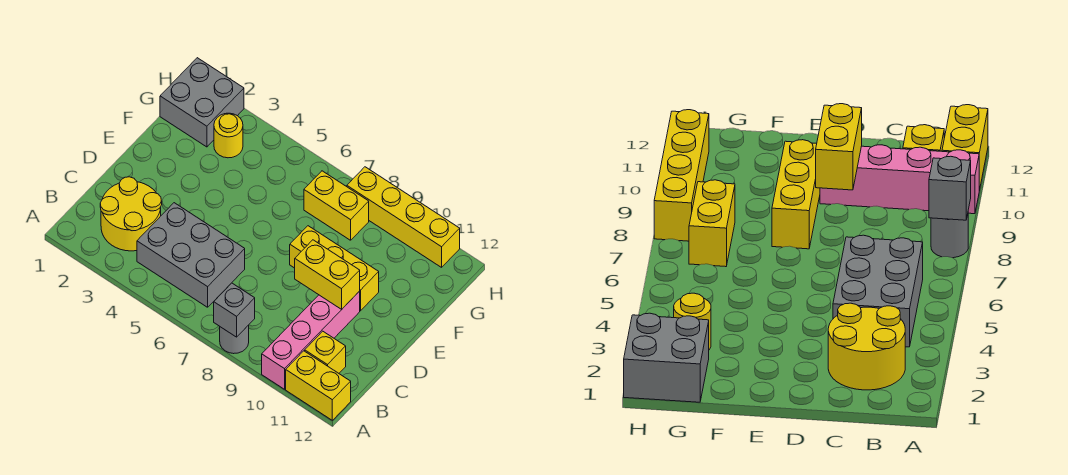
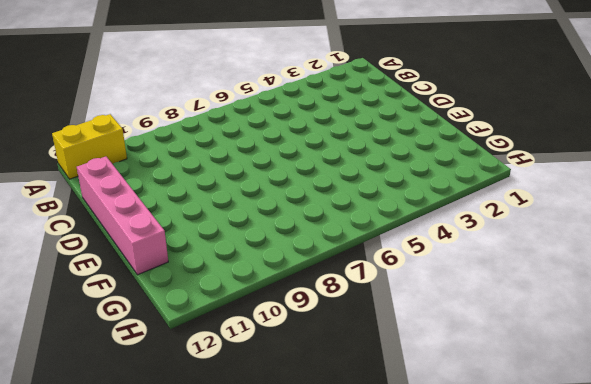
pink 1x4 brick [77,157,168,275] -> pink 1x4 brick moved to [262,291,360,389]
none -> grey 1x1 round brick [220,325,249,354]
none -> yellow 2x2 round brick [100,177,162,251]
none -> grey 2x3 brick [137,203,245,307]

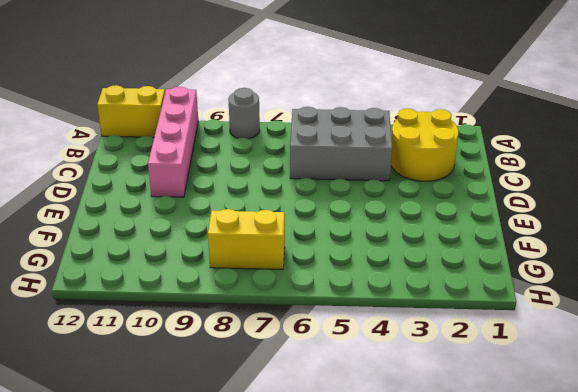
none -> yellow 1x1 brick [305,331,346,373]
none -> yellow 1x3 brick [290,226,379,311]
none -> grey 2x2 brick [160,58,244,147]

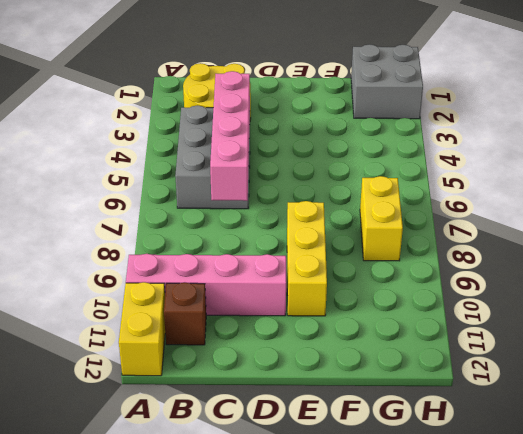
brown 1x1 brick [164,283,206,345] -> yellow 1x1 brick [305,331,346,373]
pink 1x4 brick [210,71,250,201] -> none
none -> grey 1x1 round brick [220,325,249,354]
none -> yellow 1x1 round brick [214,113,243,158]
none -> yellow 1x4 brick [347,167,460,267]

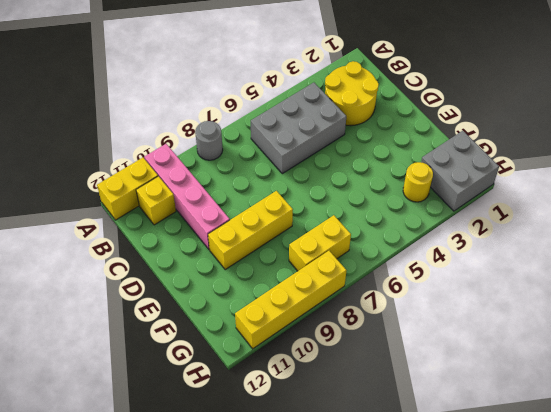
none -> grey 1x1 brick [214,283,255,337]
none -> yellow 1x2 brick [295,240,360,309]

